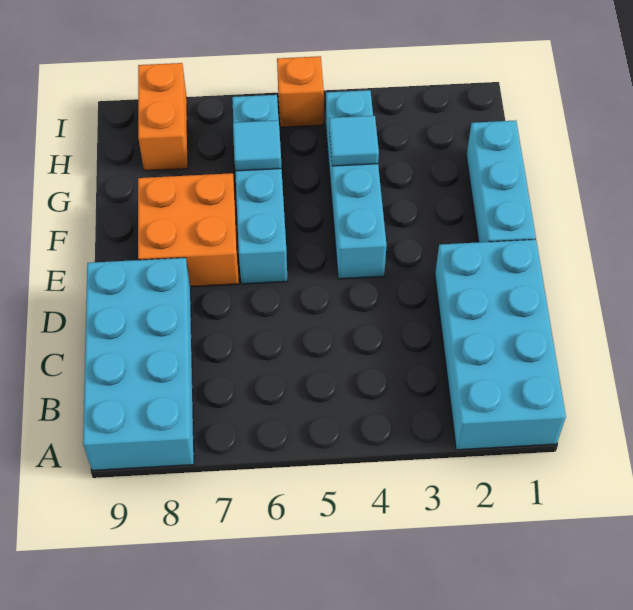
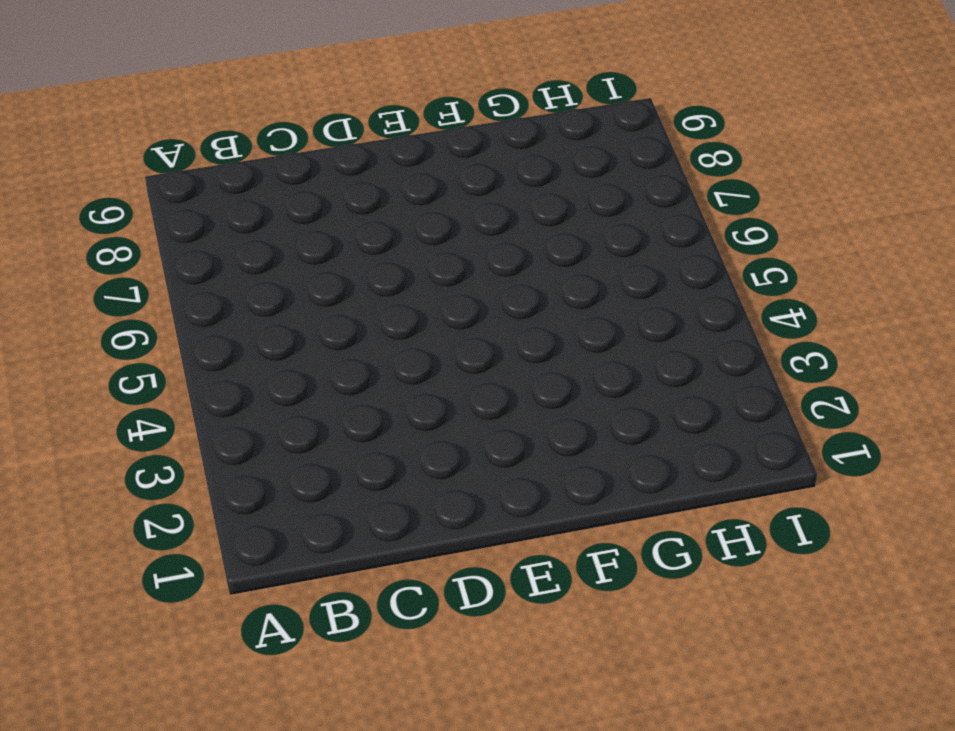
none -> cyan 2x4 brick [435,239,566,450]
none -> cyan 2x4 brick [83,258,194,470]

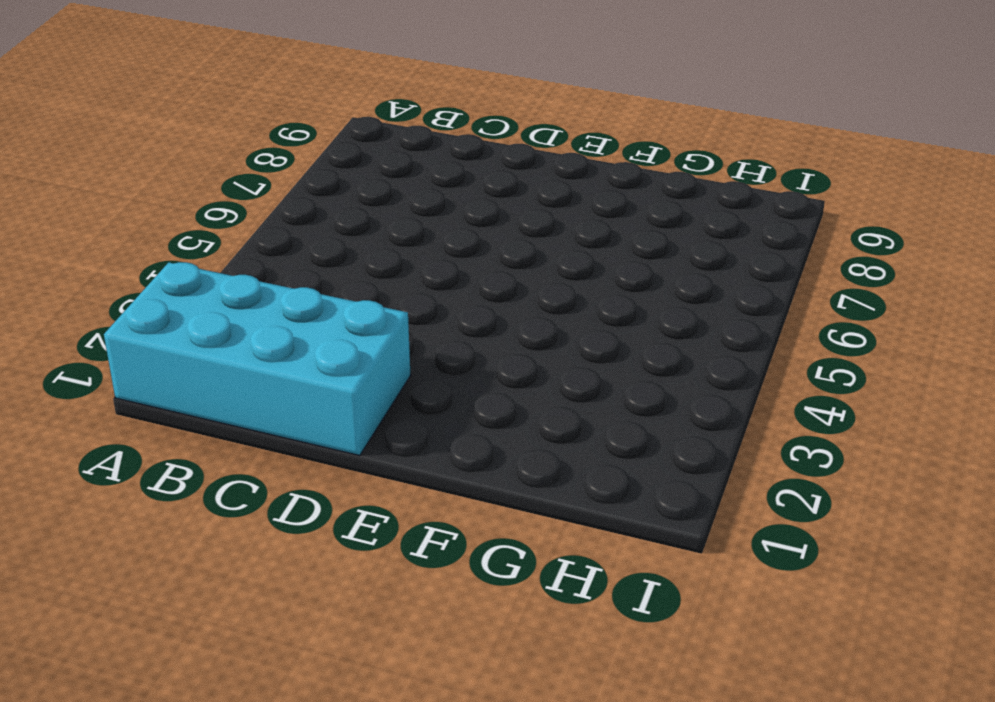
none -> cyan 2x4 brick [83,258,194,470]
none -> cyan 1x3 brick [466,120,536,242]

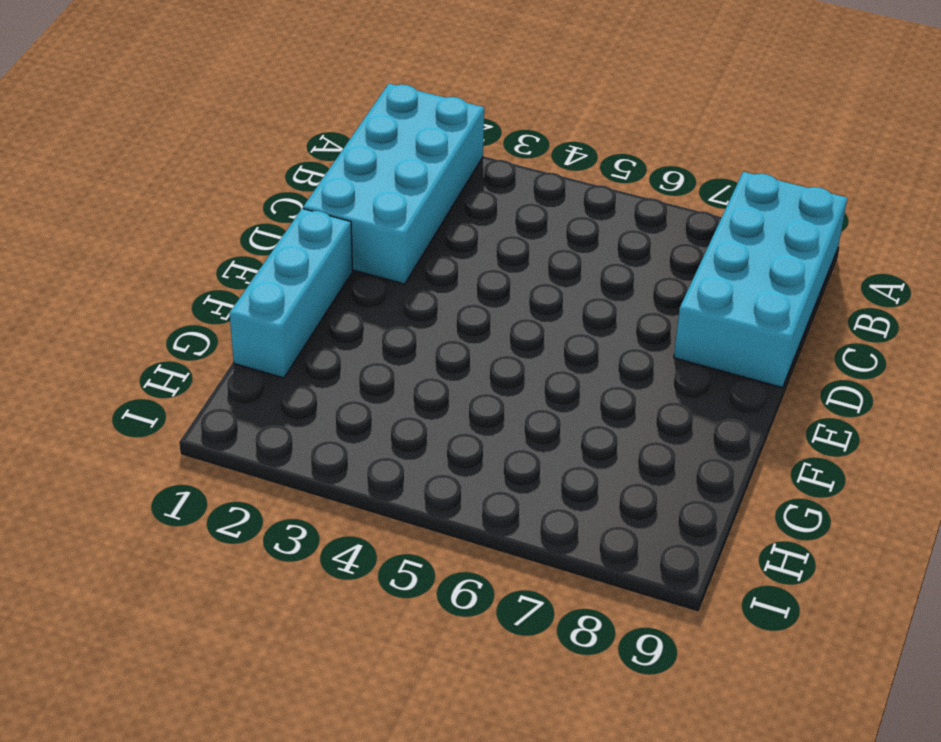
none -> cyan 1x4 brick [326,90,387,279]
none -> cyan 1x4 brick [232,95,287,284]

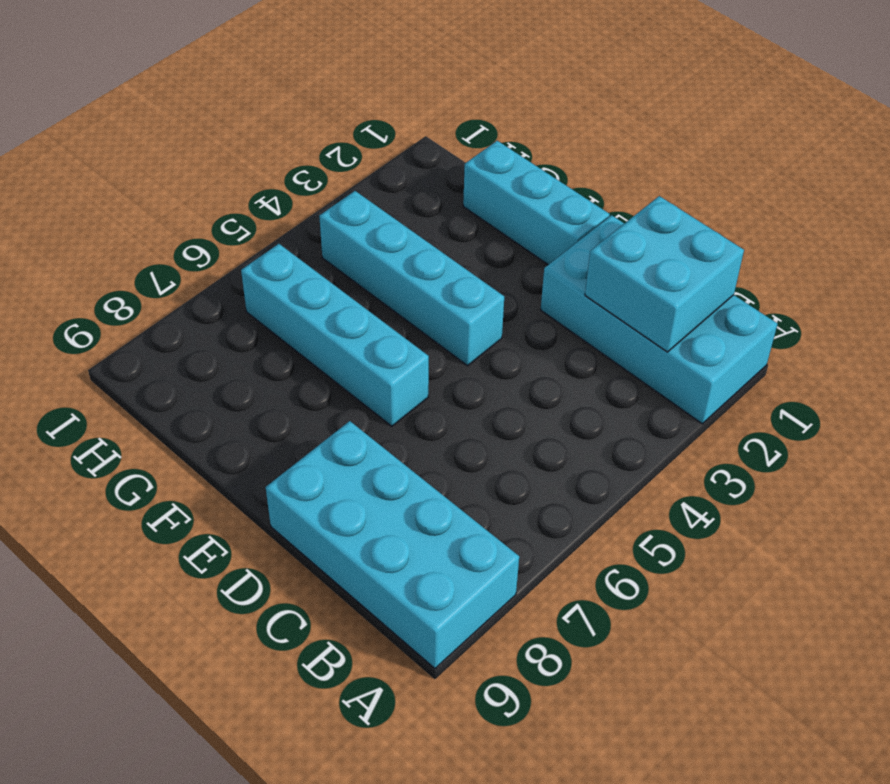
cyan 2x2 brick [585,196,744,352] -> none
none -> orange 2x2 brick [138,173,239,287]
none -> orange 1x2 brick [138,63,188,171]

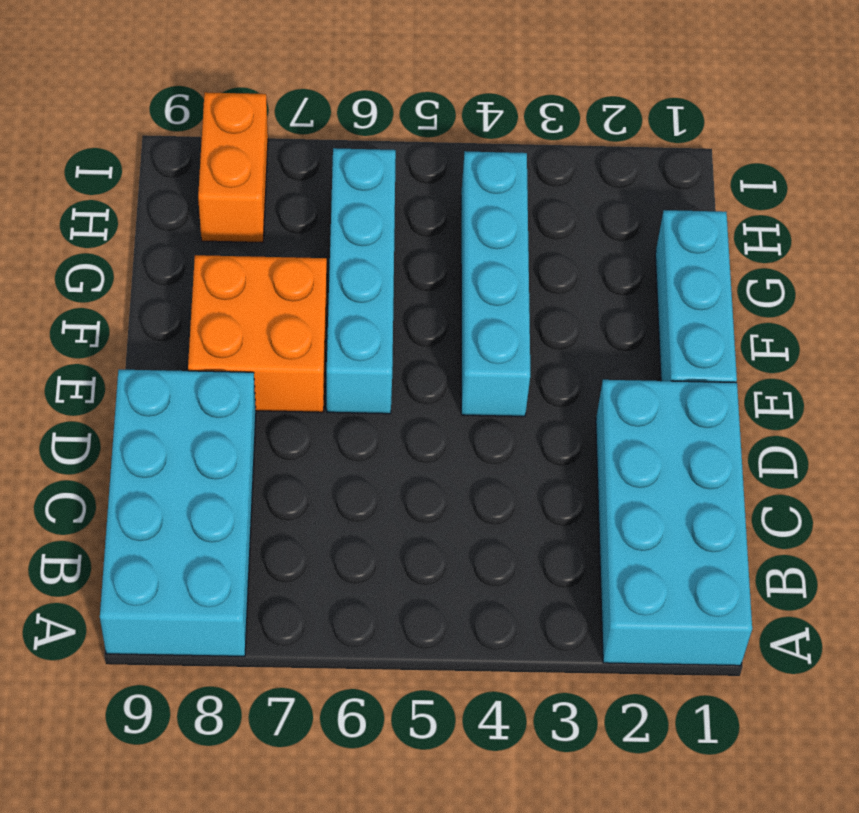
none -> orange 1x1 brick [277,56,324,127]
none -> cyan 1x1 tile [329,116,379,166]

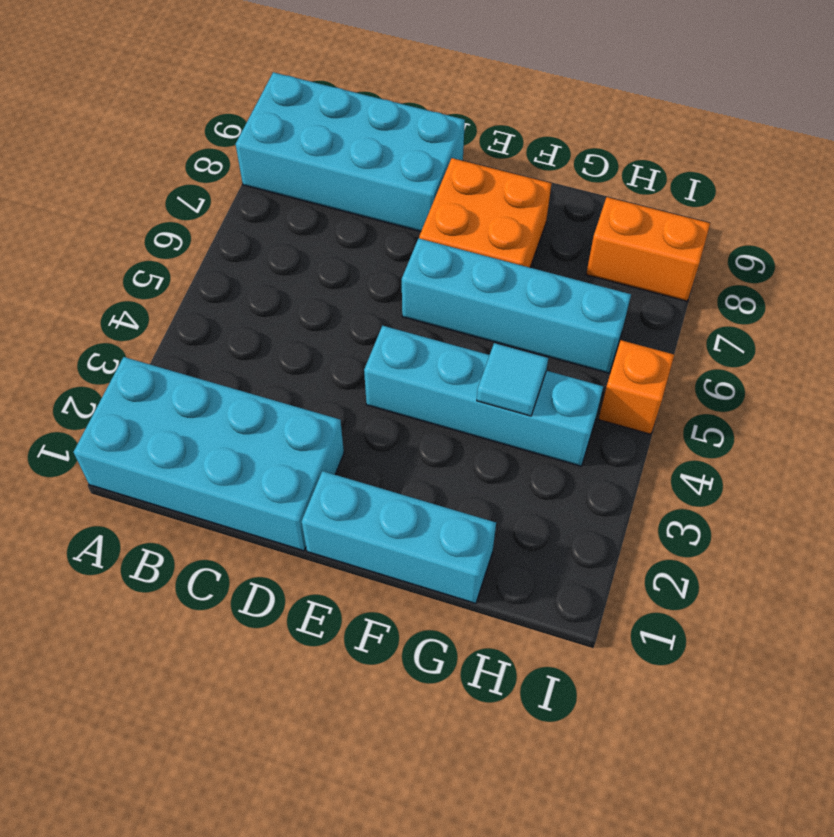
none -> cyan 1x1 tile [233,120,282,171]

